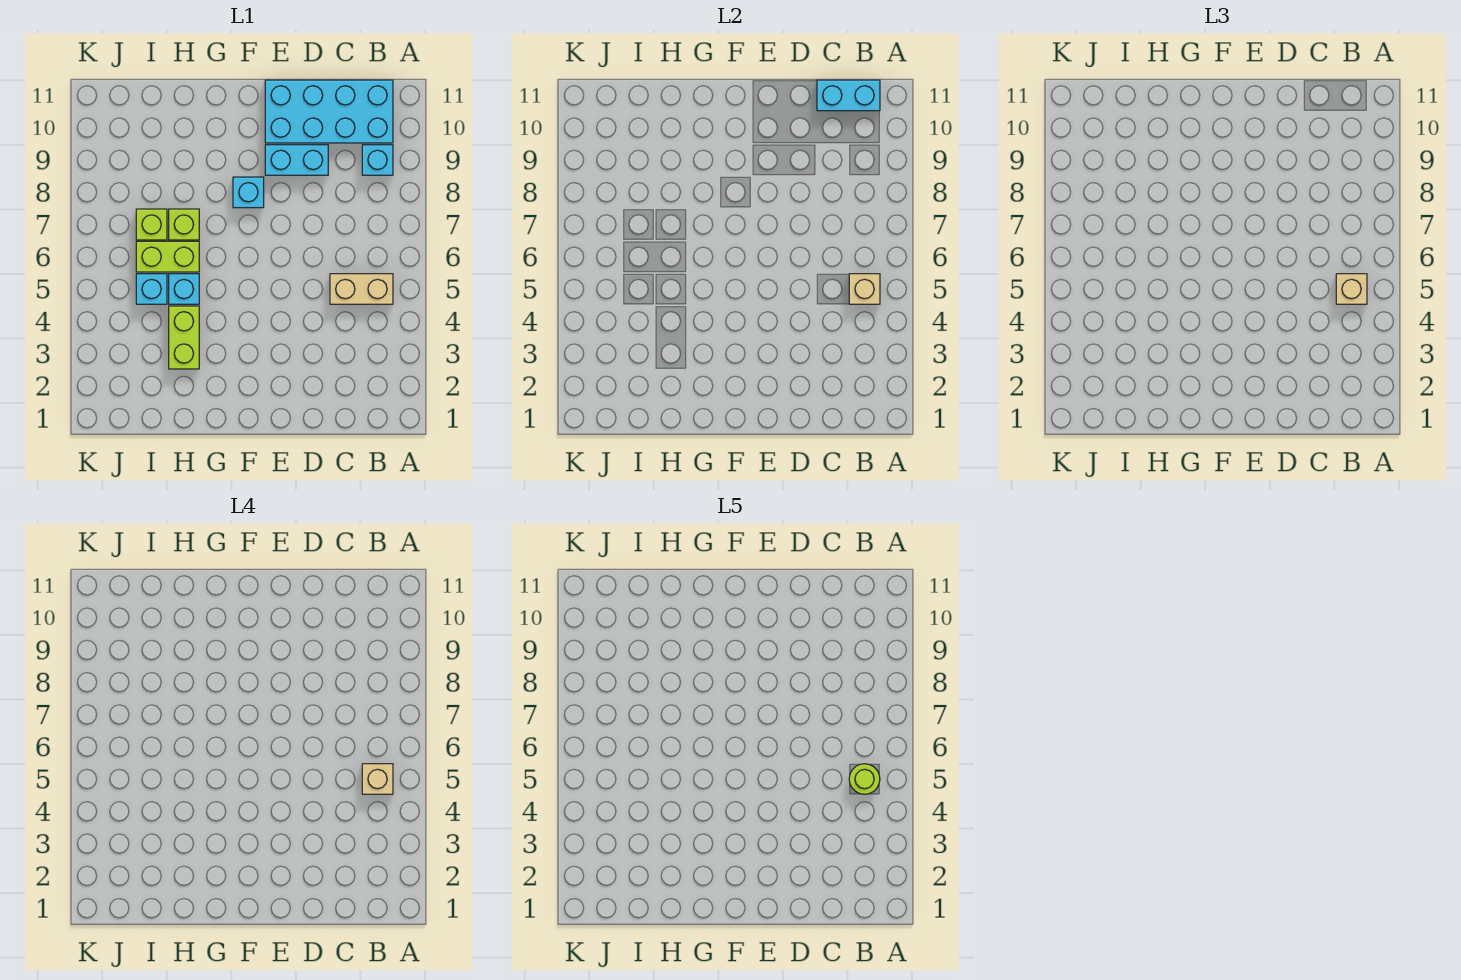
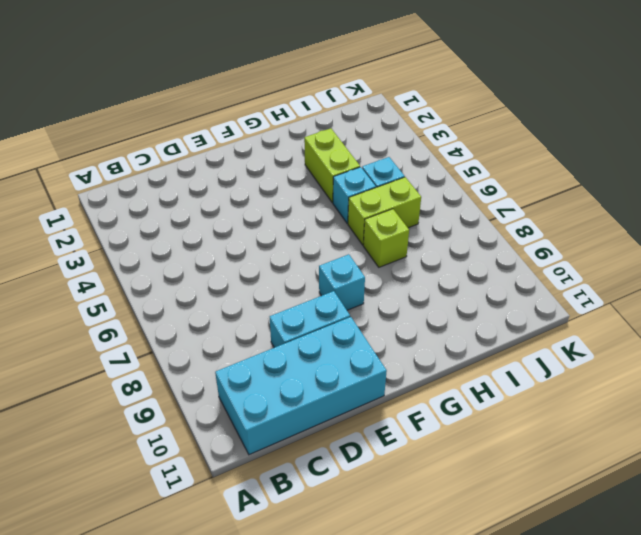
none -> tan 1x2 brick [330,274,393,304]
none -> cyan 1x1 brick [362,145,393,175]
none -> lime 1x1 brick [136,209,167,240]

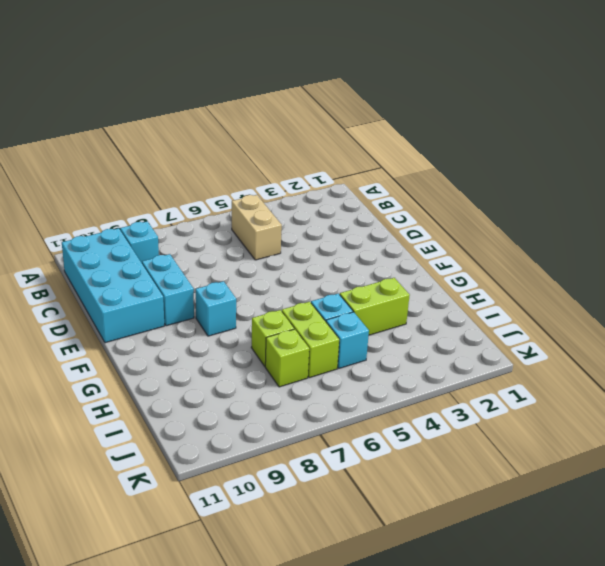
none -> tan 1x1 brick [849,274,880,304]
none -> cyan 1x2 brick [817,80,880,111]
none -> tan 1x1 brick [1336,274,1367,304]

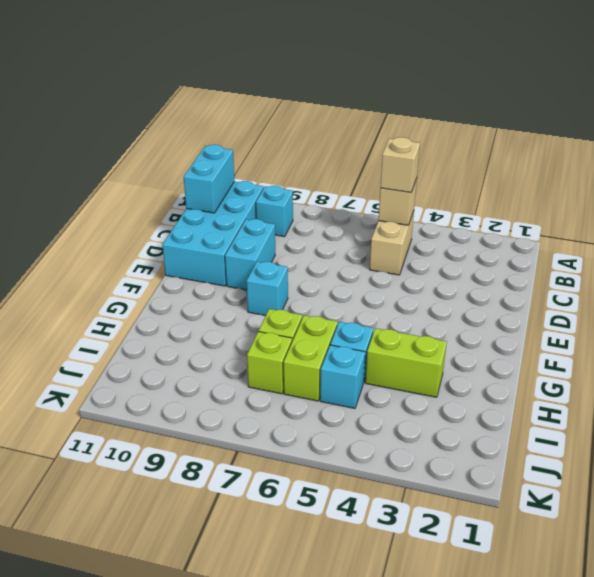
none -> tan 1x1 brick [362,764,393,794]
none -> lime 1x1 round brick [849,764,880,794]

